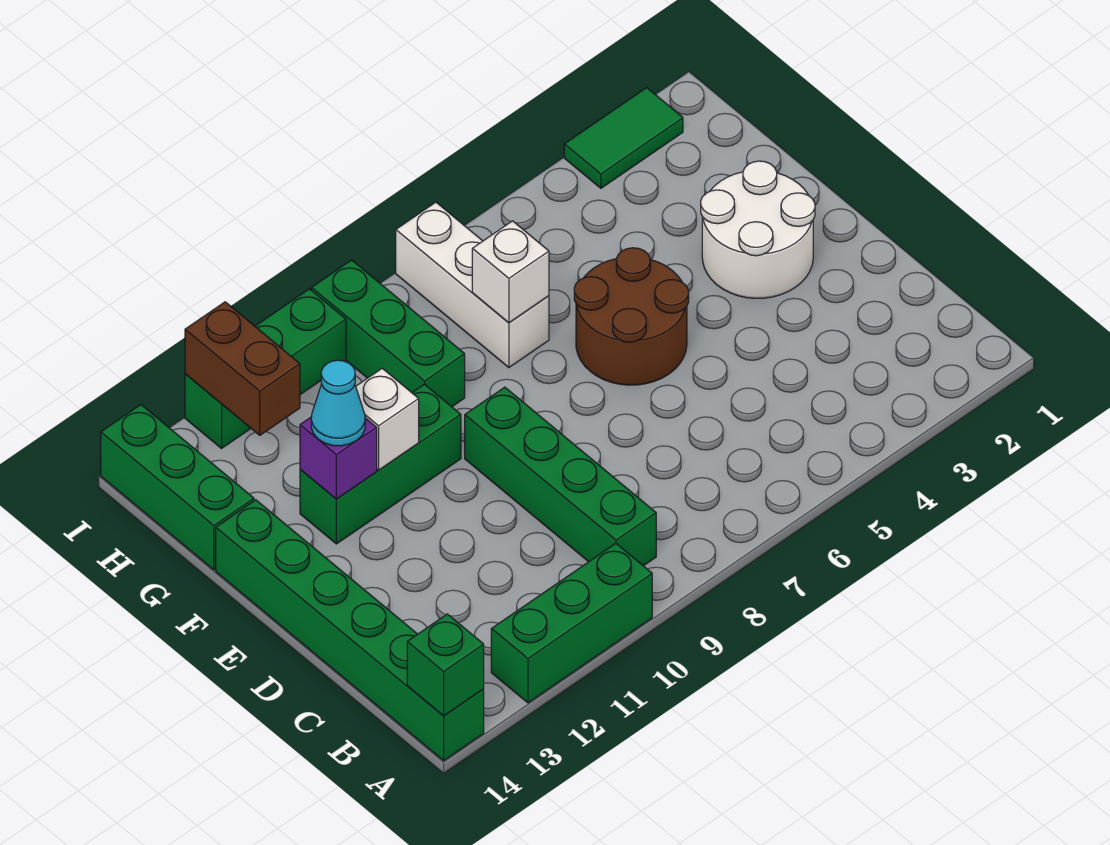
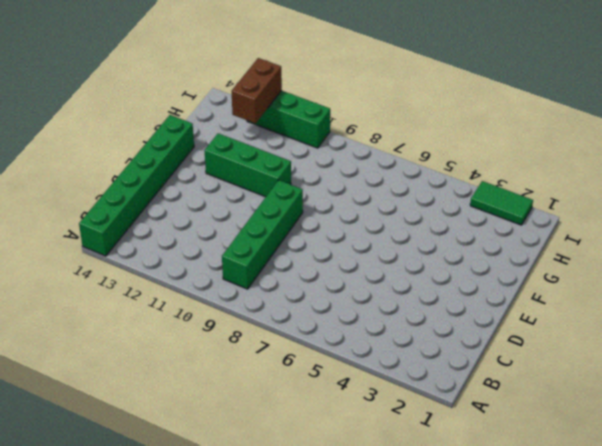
none -> green 1x3 brick [491,543,652,703]
none -> white 2x2 round brick [701,161,815,298]
none -> brown 2x2 round brick [574,248,689,385]

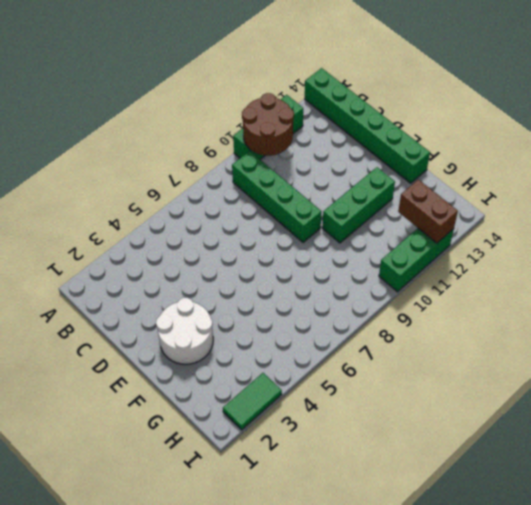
brown 2x2 round brick [242,93,294,156] -> brown 2x2 round brick moved to [574,248,689,385]
none -> white 1x3 brick [396,202,549,368]
none -> green 1x3 brick [312,260,465,407]
none -> green 1x3 brick [101,405,254,570]

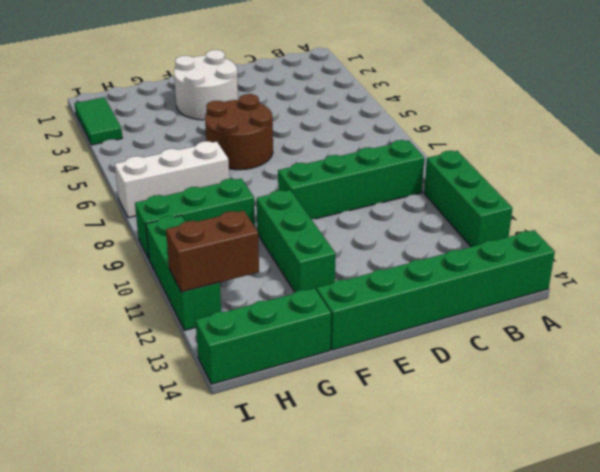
none -> green 1x1 brick [407,614,484,716]
none -> white 1x1 brick [356,368,419,470]
none -> purple 1x1 brick [300,417,377,499]

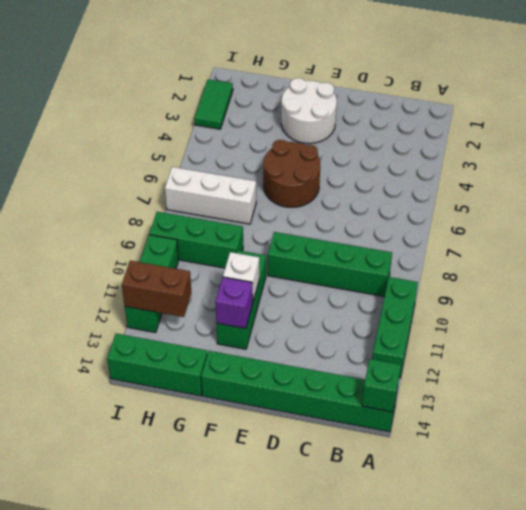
none -> white 1x1 brick [472,221,549,323]
none -> cyan 1x1 cone [311,360,365,446]

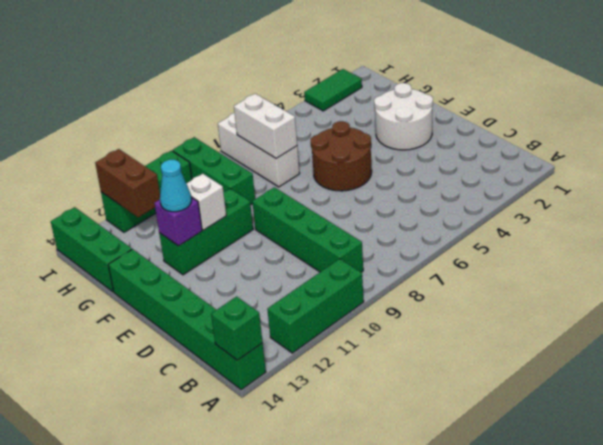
white 1x2 brick [234,94,297,158] -> white 1x1 brick [472,221,549,323]

